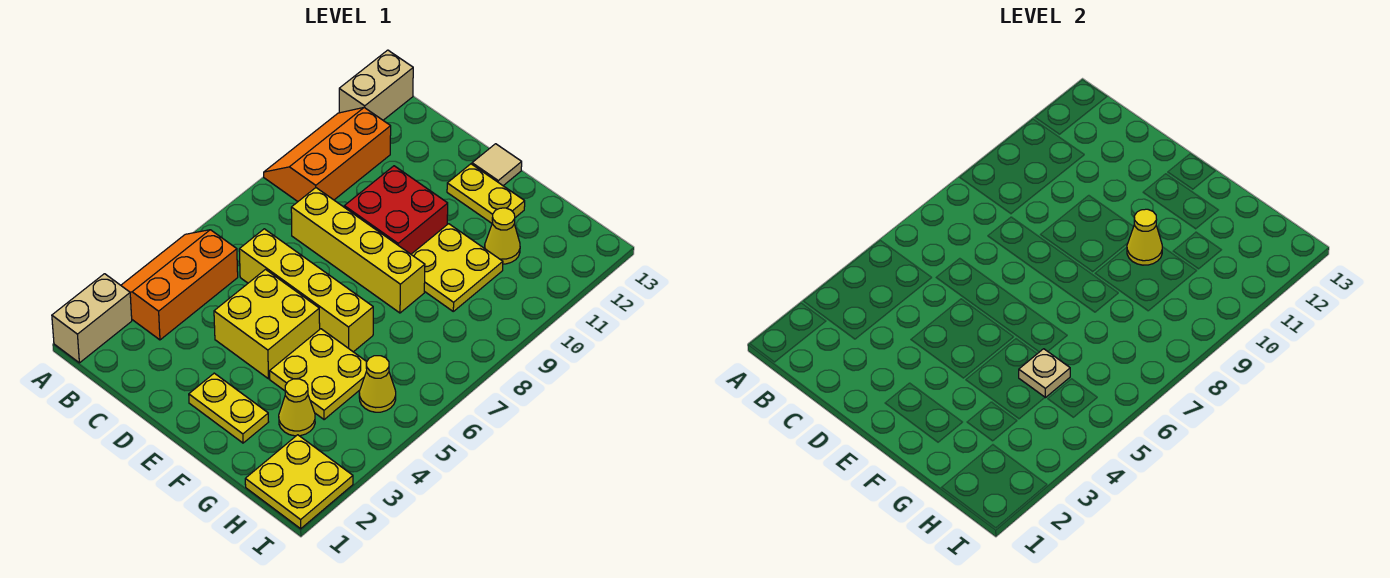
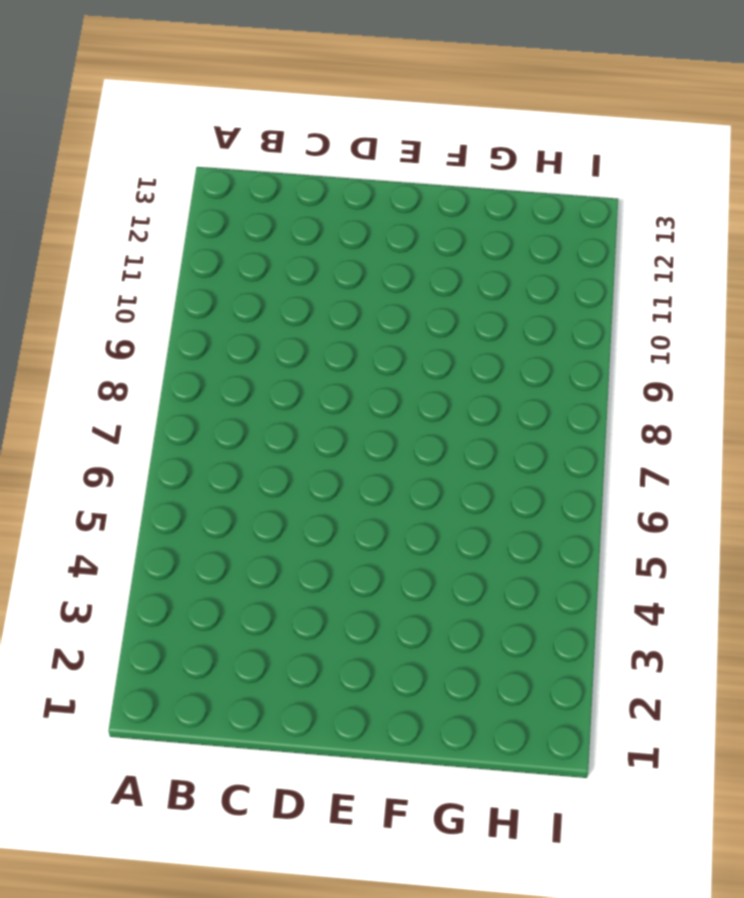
none -> tan 1x2 brick [52,274,132,363]
none -> orange 2x3 slope [121,230,238,340]
none -> orange 2x3 slope [264,107,391,201]

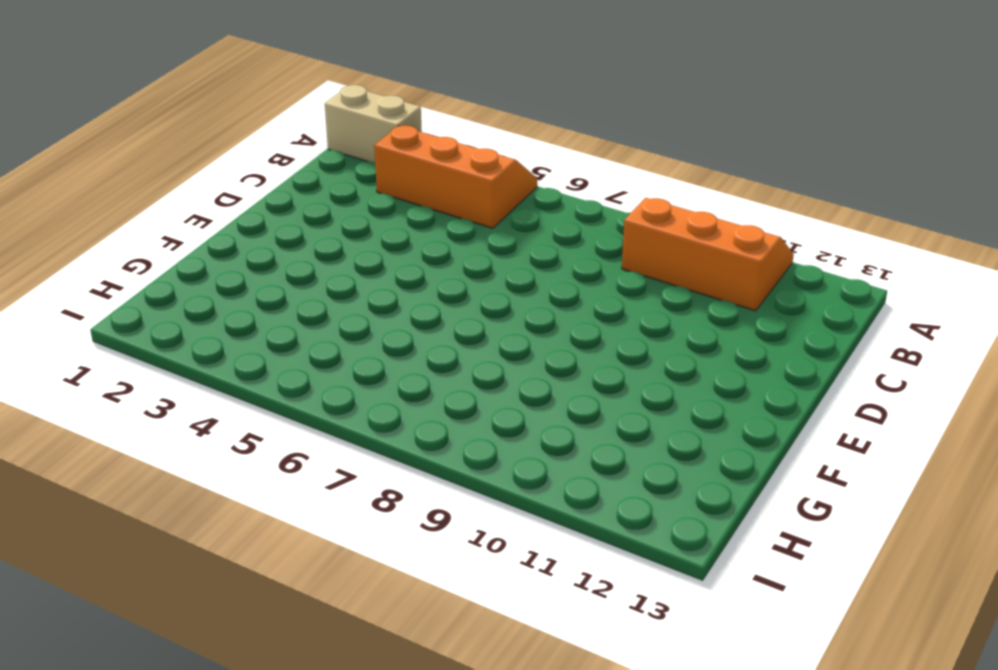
none -> tan 1x2 brick [339,50,413,120]
none -> yellow 1x4 brick [239,229,373,352]
none -> yellow 1x4 brick [291,188,425,313]

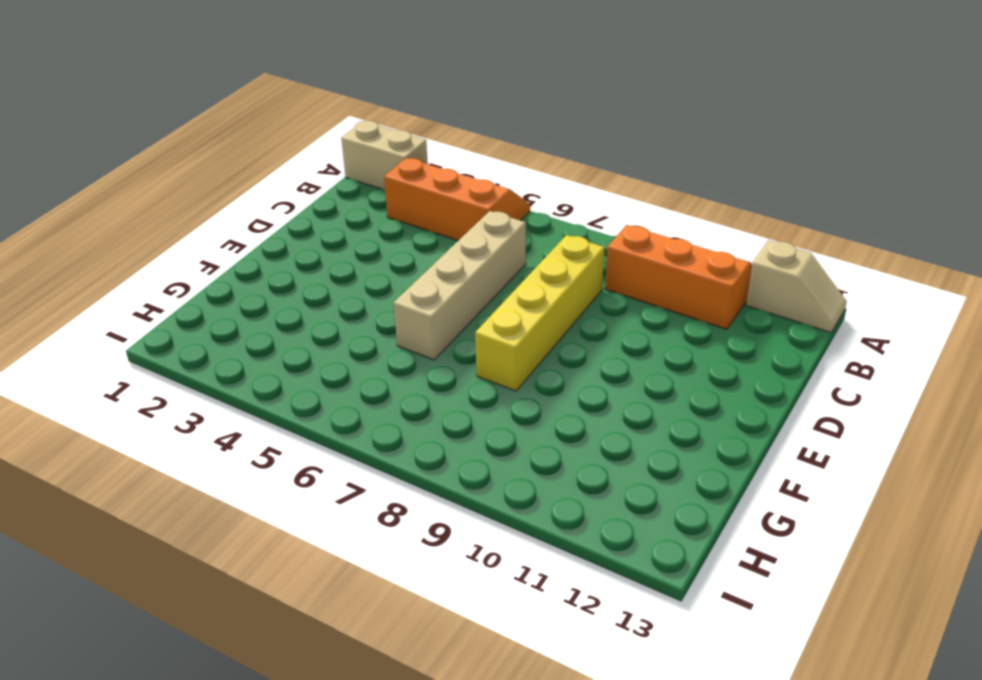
tan 1x2 slope [746,240,847,333] -> tan 1x2 brick [339,50,413,120]
tan 1x4 brick [394,211,526,360] -> yellow 1x4 brick [239,229,373,352]
none -> yellow 2x2 brick [214,270,320,379]
none -> red 2x2 brick [344,166,448,254]
none -> yellow 1x2 plate [189,373,268,443]

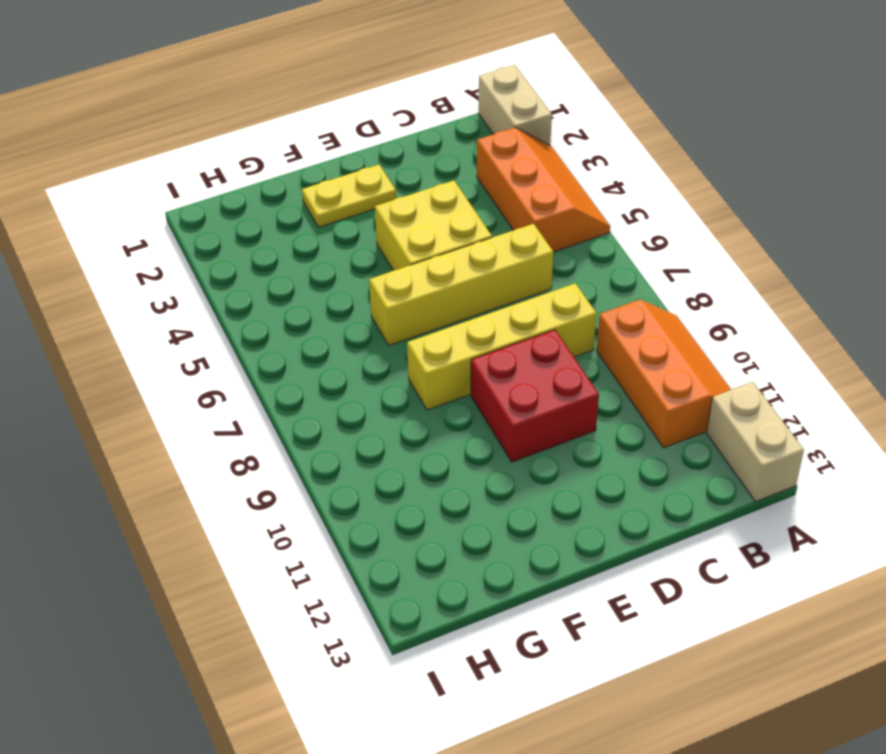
none -> yellow 1x2 plate [447,164,525,223]
none -> tan 1x1 tile [472,144,522,186]
none -> yellow 2x2 plate [270,329,367,420]

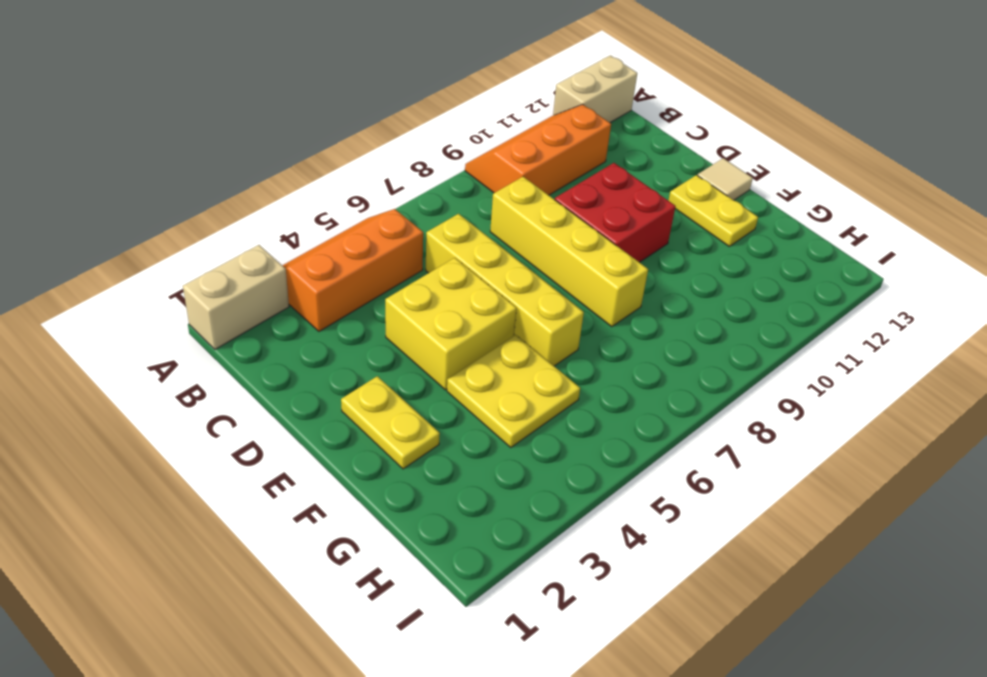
none -> yellow 2x2 plate [411,224,503,311]
none -> yellow 1x1 cone [279,379,315,436]
none -> yellow 1x1 cone [485,208,520,264]

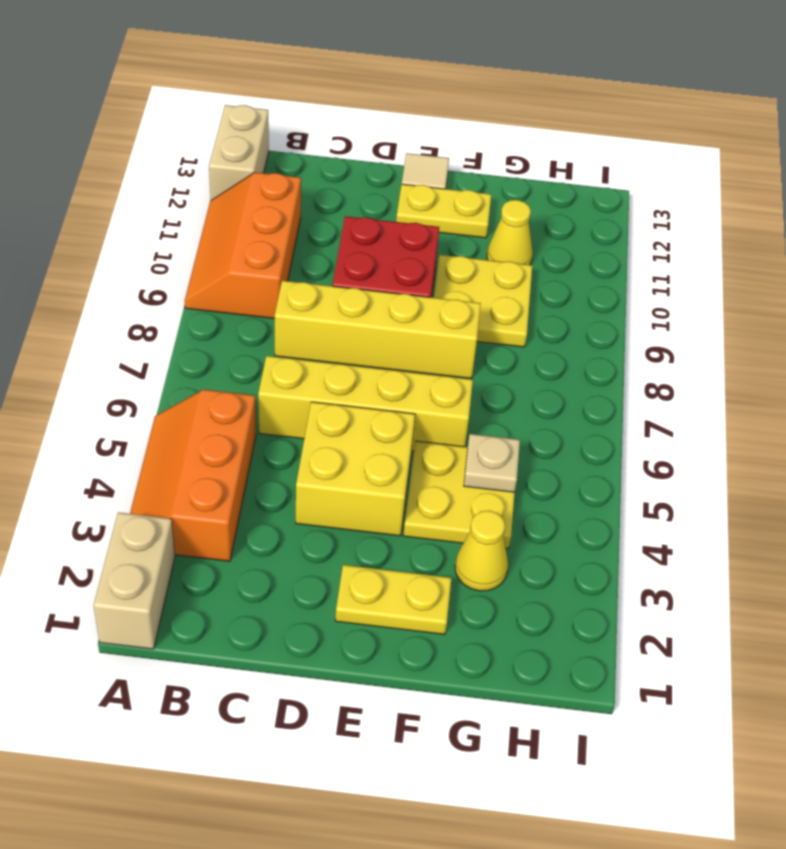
none -> yellow 2x2 plate [245,435,353,529]
none -> yellow 1x1 cone [359,356,396,412]
none -> yellow 1x1 cone [1127,209,1162,265]

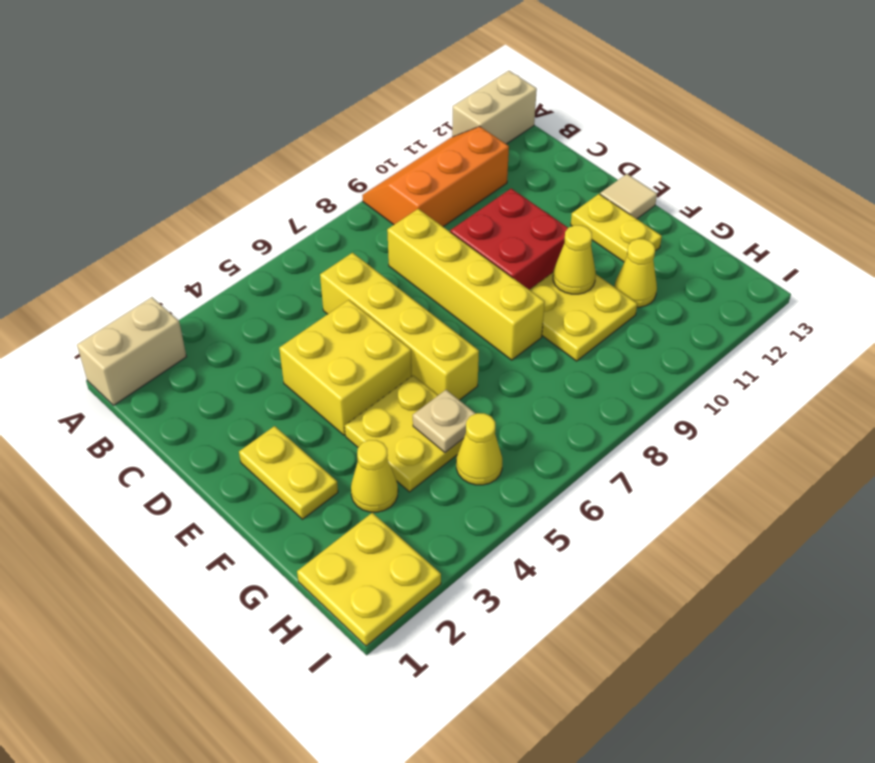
none -> orange 2x3 slope [121,230,238,340]

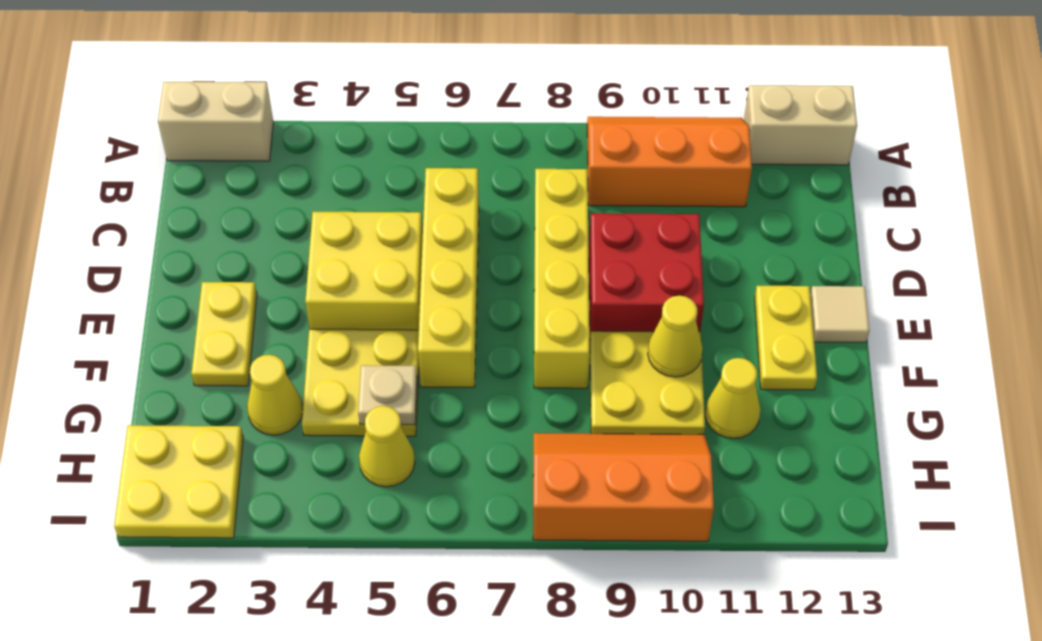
orange 2x3 slope [533,433,714,541] -> orange 2x3 slope moved to [121,230,238,340]

